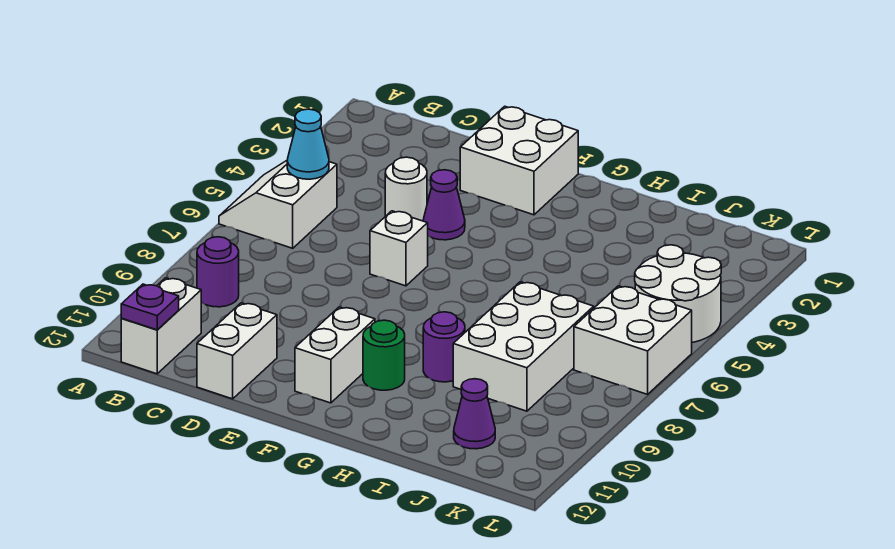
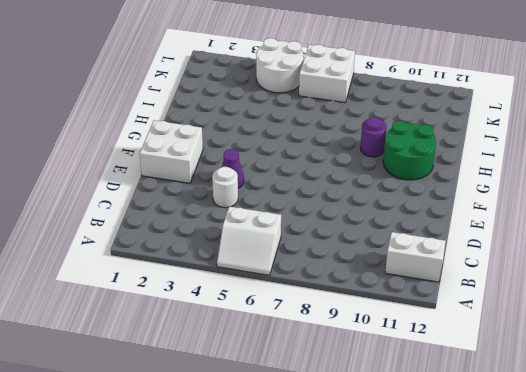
green 2x2 round brick [383,121,436,180] -> green 1x1 round brick [363,320,405,390]
none -> purple 1x1 round brick [197,237,239,307]
none -> white 1x2 brick [197,303,277,399]
none -> white 1x1 brick [370,211,428,286]

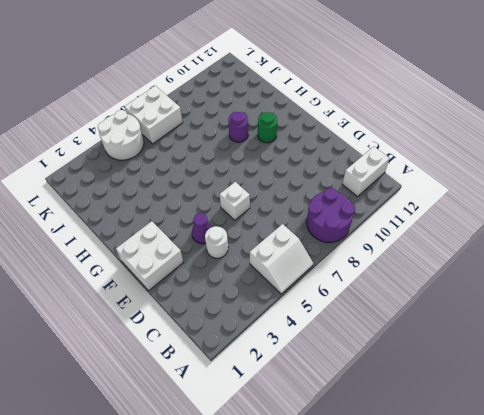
purple 2x2 round brick [307,188,355,242] -> purple 1x1 round brick [197,237,239,307]
none -> white 1x2 brick [197,303,277,399]
none -> white 1x2 brick [295,307,375,403]
none -> white 2x3 brick [453,282,594,411]

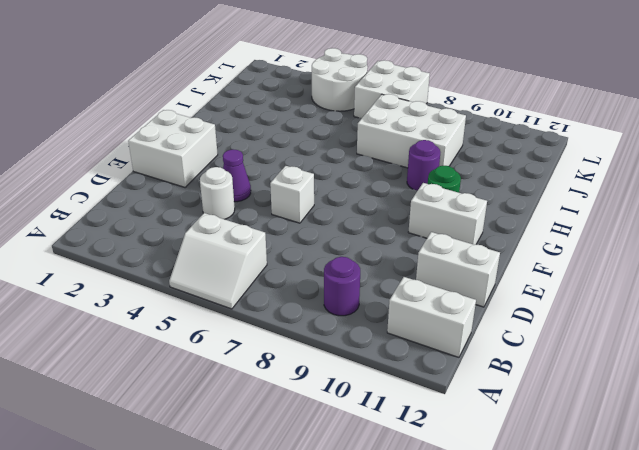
none -> purple 1x1 cone [454,379,495,449]
none -> cyan 1x1 cone [287,109,329,179]
none -> purple 1x1 plate [121,284,179,330]

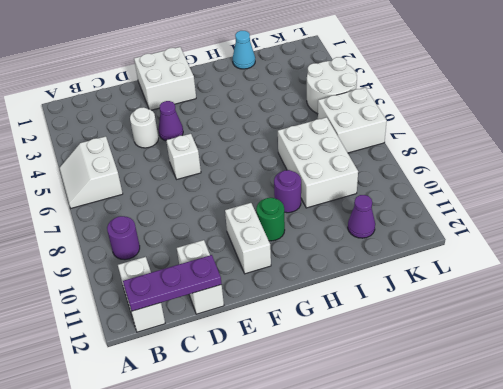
purple 1x3 plate [123,255,222,311] -> purple 1x1 plate [121,284,179,330]
cyan 1x1 cone [233,31,255,69] -> cyan 1x1 cone moved to [287,109,329,179]

